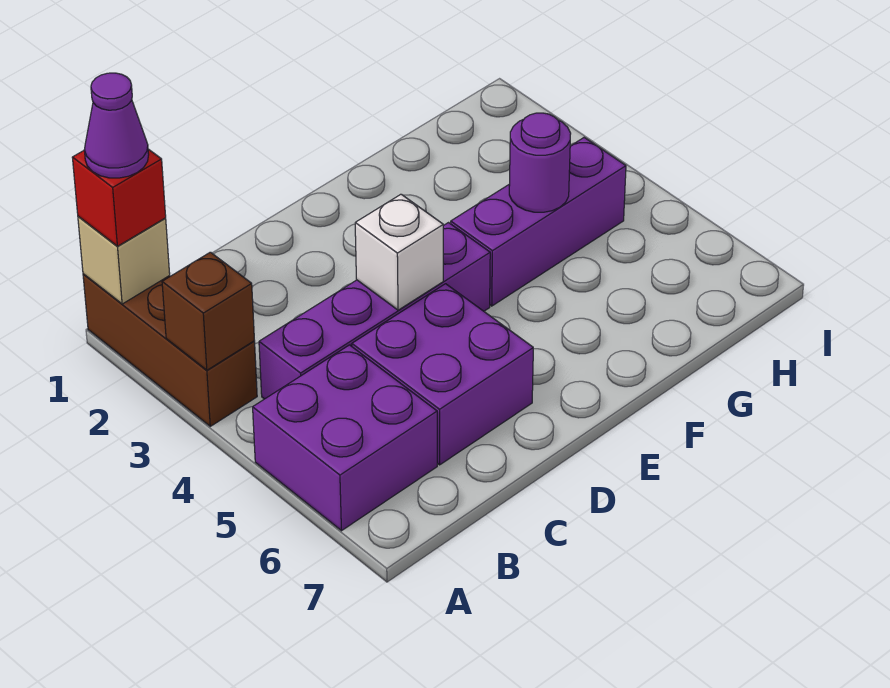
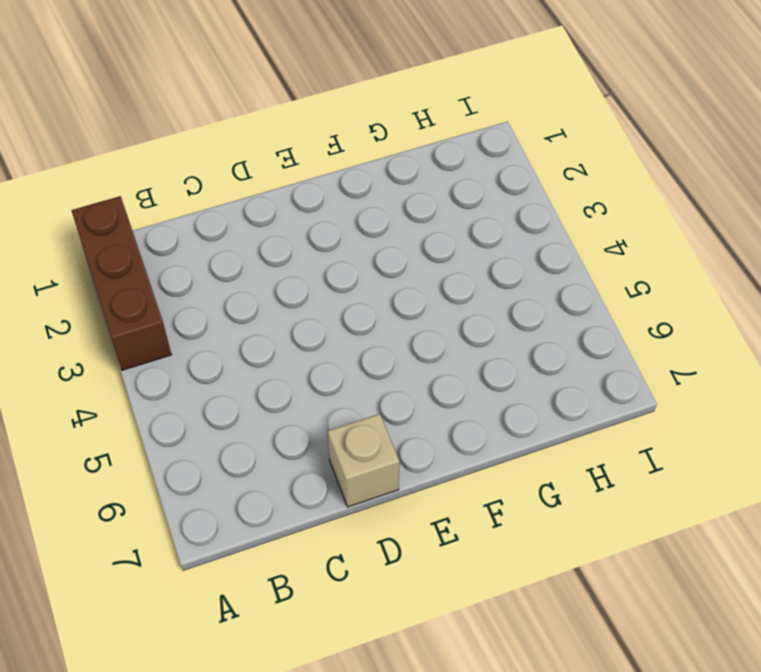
tan 1x1 brick [328,414,399,507] -> tan 1x1 brick moved to [78,216,170,304]
none -> purple 2x2 brick [253,345,437,531]
none -> purple 1x4 brick [259,223,490,399]

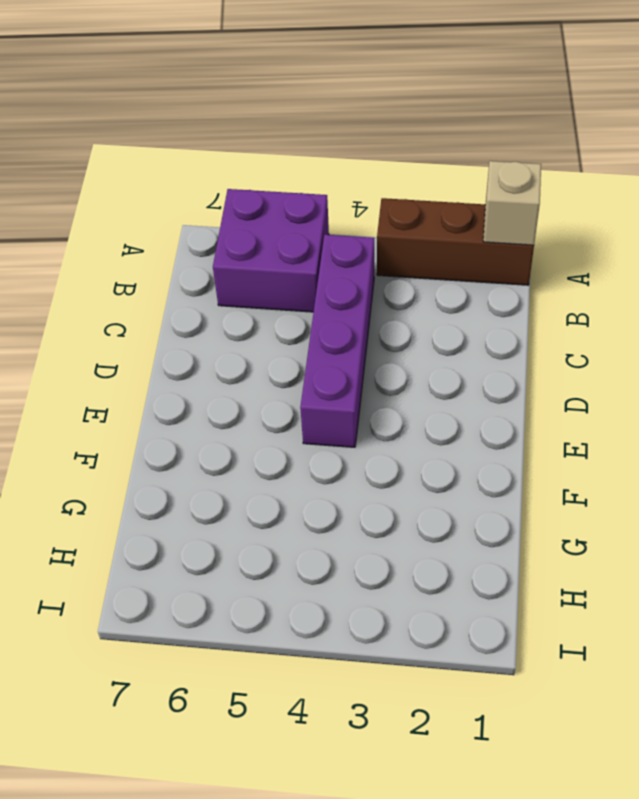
none -> purple 2x2 brick [352,284,533,465]
none -> purple 1x3 brick [451,138,626,306]

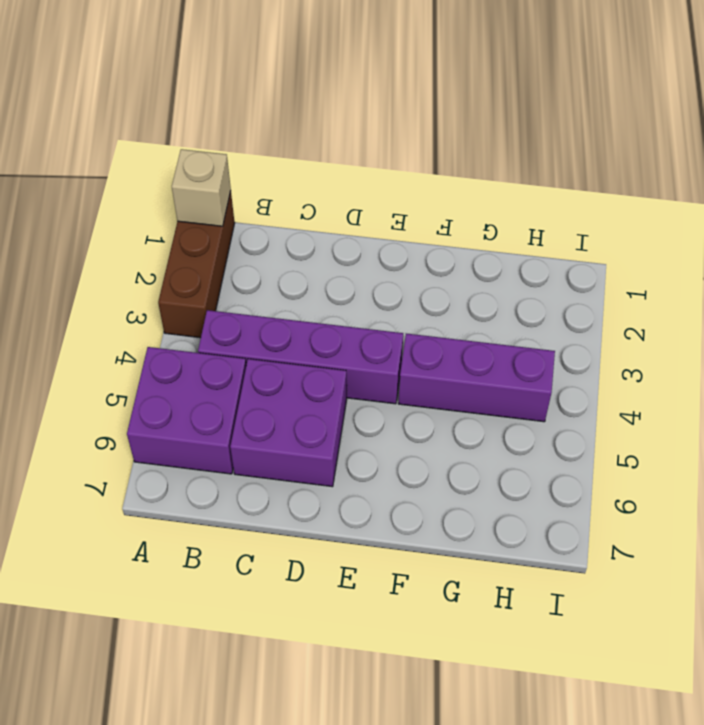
none -> brown 1x1 brick [162,252,254,370]
none -> white 1x1 brick [355,194,443,310]

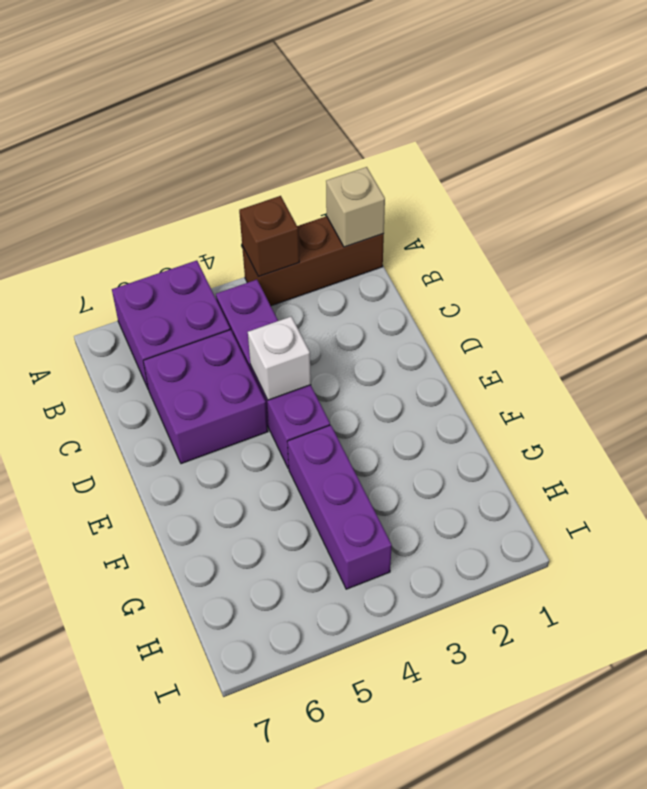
none -> purple 1x1 round brick [509,113,571,212]
none -> red 1x1 brick [72,149,166,246]

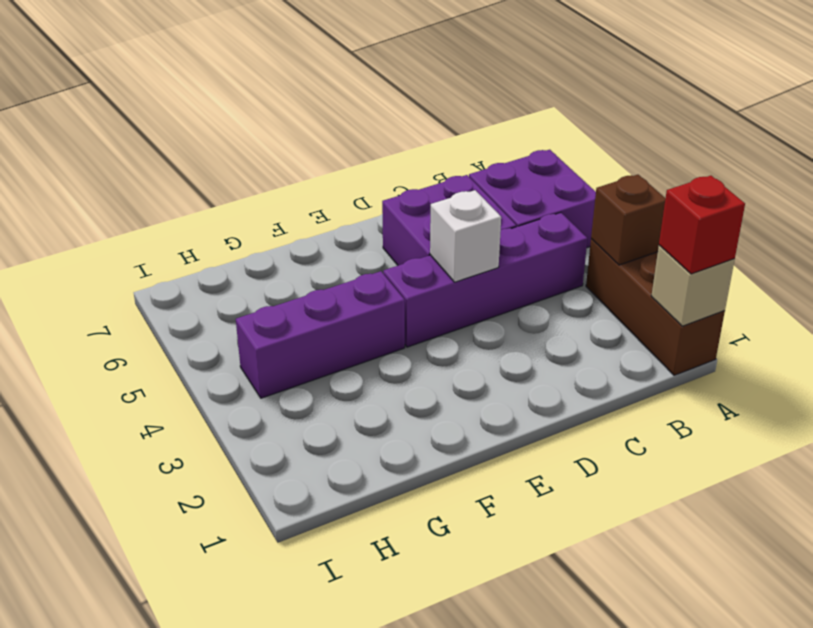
none -> purple 1x1 round brick [509,113,571,212]
none -> purple 1x1 cone [84,73,149,178]

